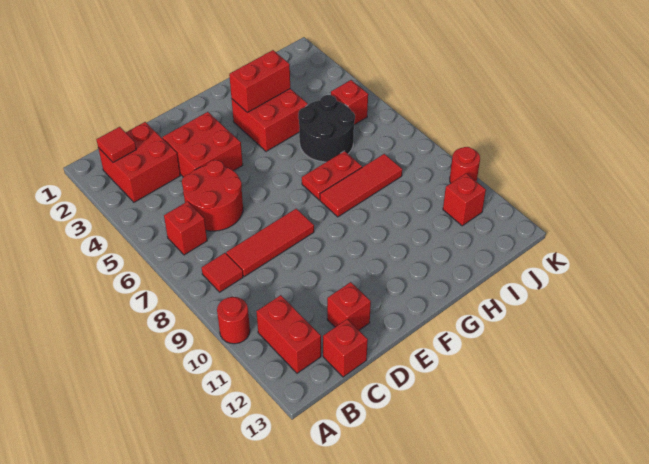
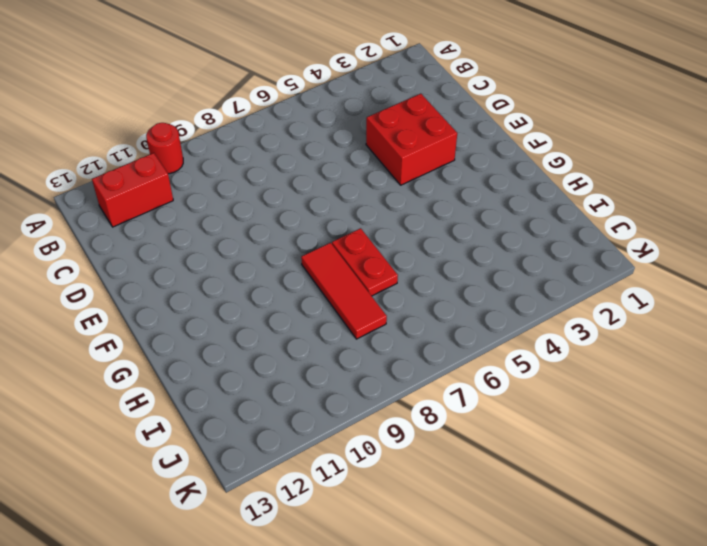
none -> red 2x2 brick [98,122,180,202]
none -> red 1x1 brick [164,202,207,255]
none -> red 1x1 tile [202,253,243,292]

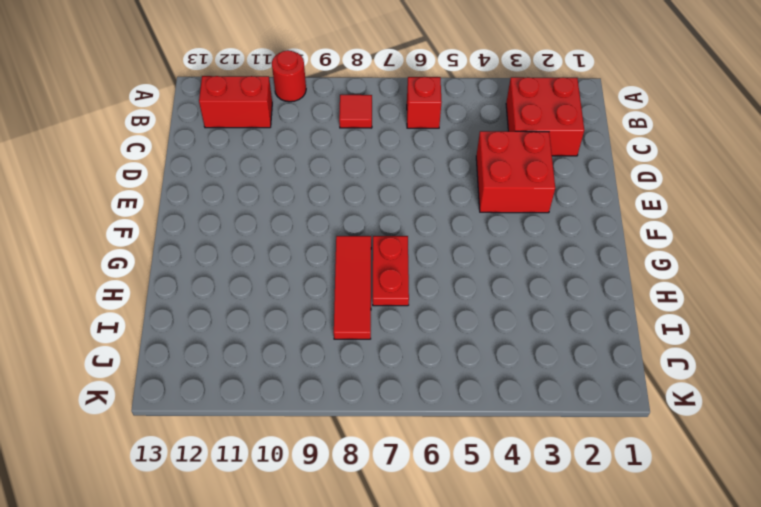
none -> red 2x2 round brick [182,160,243,231]
none -> red 1x3 tile [226,209,314,276]
none -> red 1x1 brick [323,319,368,377]

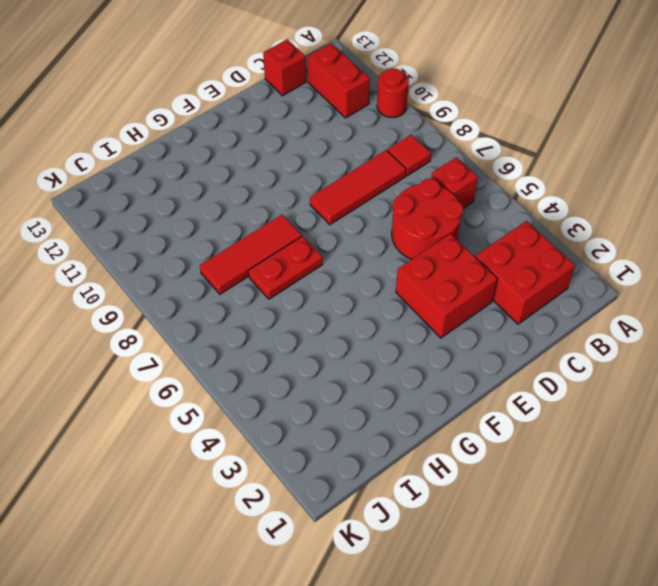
none -> red 1x1 brick [327,282,371,330]
none -> red 2x2 brick [232,89,308,151]
none -> black 2x2 round brick [298,95,355,162]

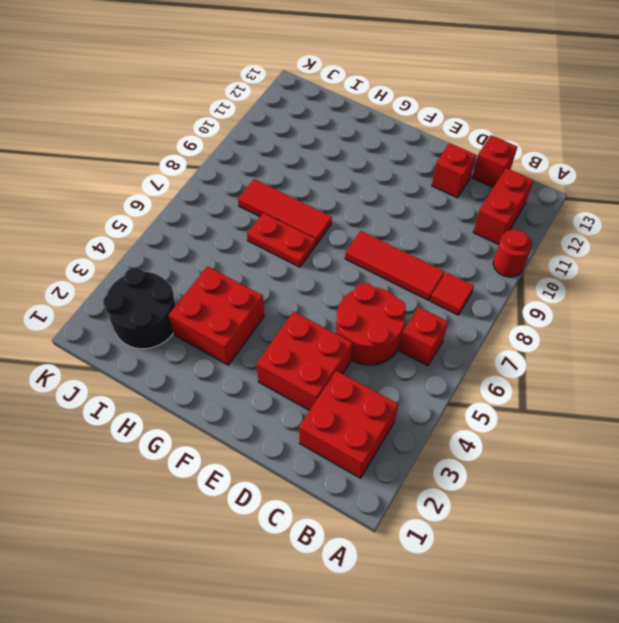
black 2x2 round brick [103,267,176,349] -> black 2x2 round brick moved to [298,95,355,162]
none -> red 1x1 brick [331,80,368,125]
none -> red 1x1 brick [443,174,486,226]
none -> red 1x1 round brick [450,147,480,183]

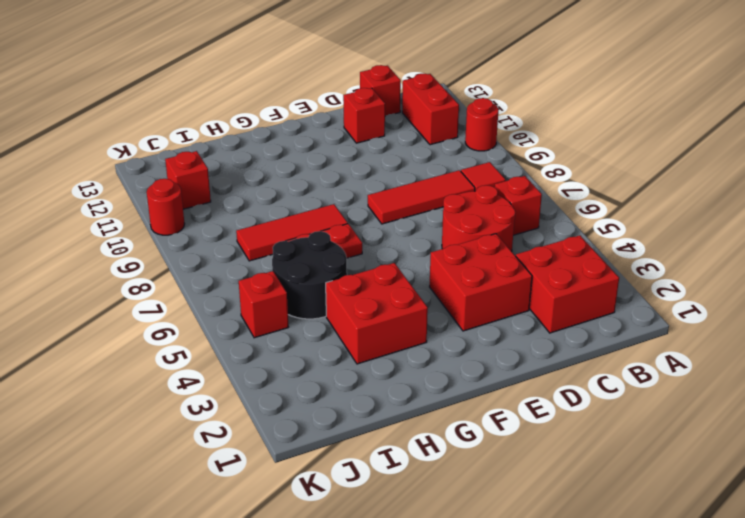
none -> red 1x1 tile [96,127,136,162]
none -> red 1x2 brick [229,50,290,112]

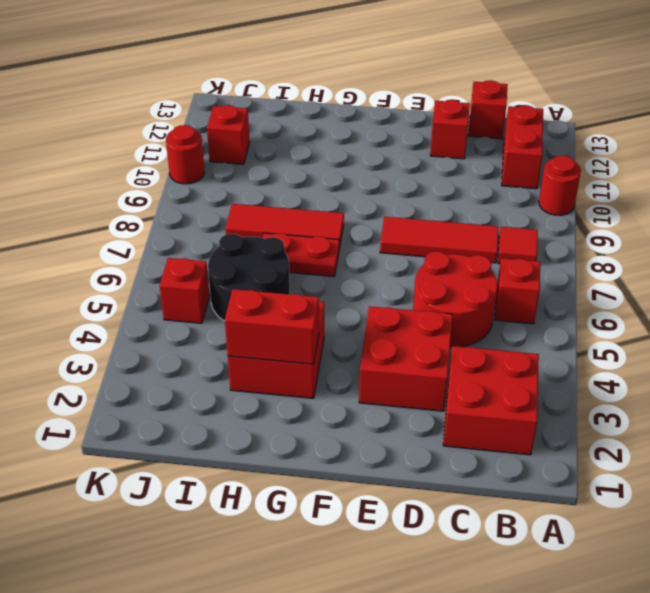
none -> red 1x1 tile [96,127,136,162]

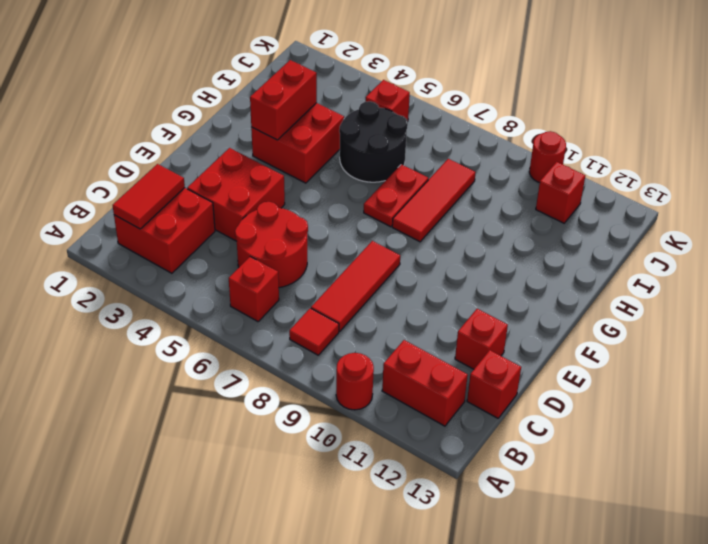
red 1x2 tile [113,164,185,229] -> red 1x1 tile [96,127,136,162]

